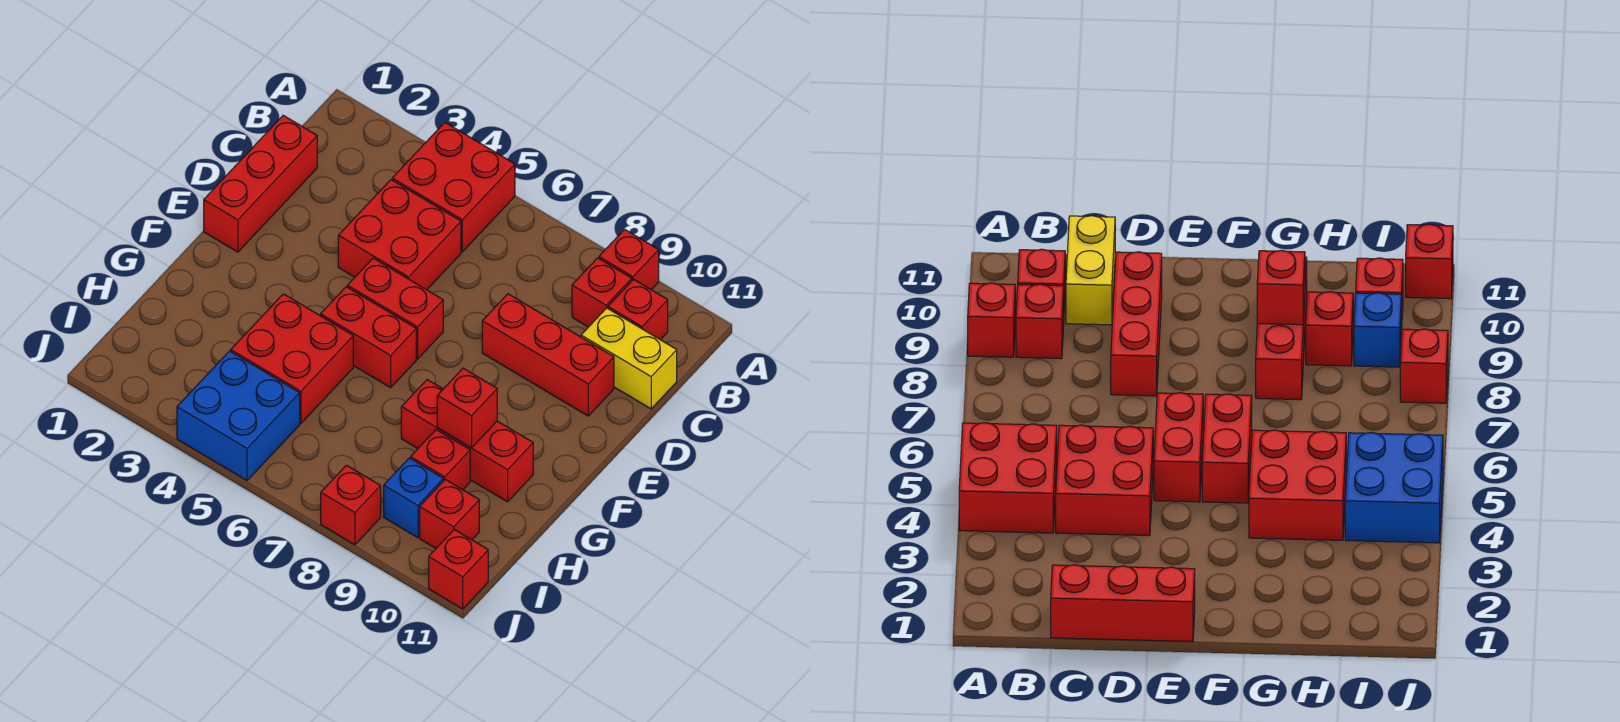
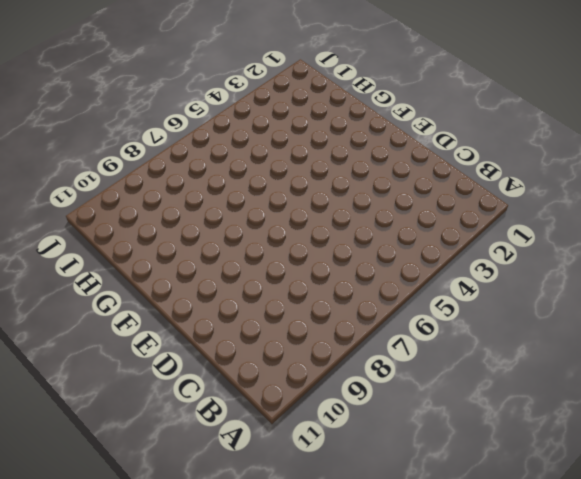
none -> red 2x2 brick [392,123,515,252]
none -> red 1x1 brick [599,229,659,290]
none -> red 1x1 brick [572,258,632,327]

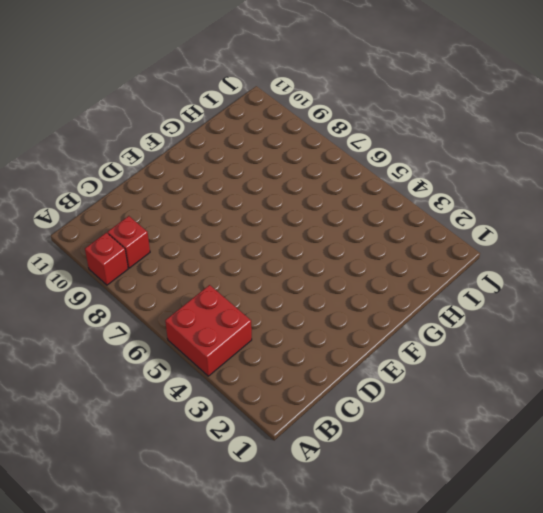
none -> red 1x1 brick [608,279,668,340]
none -> red 1x3 brick [204,115,317,252]
none -> red 2x2 brick [338,180,461,290]

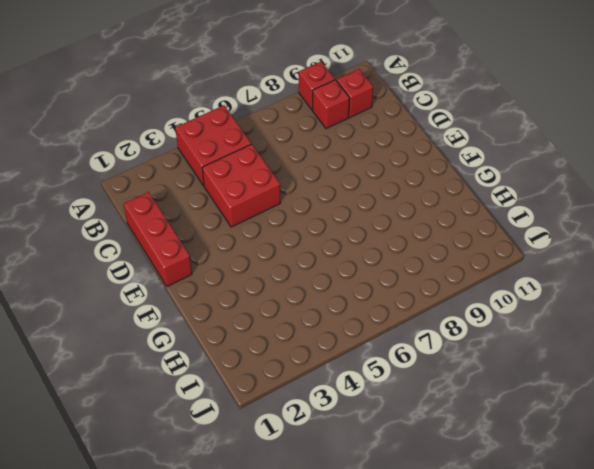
none -> yellow 1x2 brick [581,308,677,409]
none -> red 1x3 brick [482,294,614,416]
none -> red 1x2 brick [347,258,443,359]

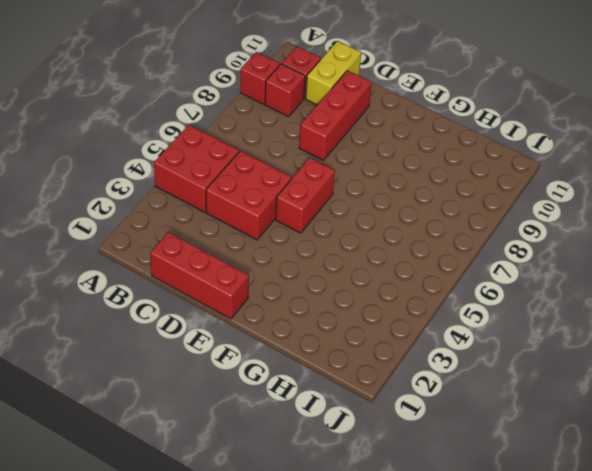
none -> red 1x2 brick [321,287,416,388]
none -> red 2x2 brick [231,294,353,423]
none -> red 1x3 brick [401,380,533,502]

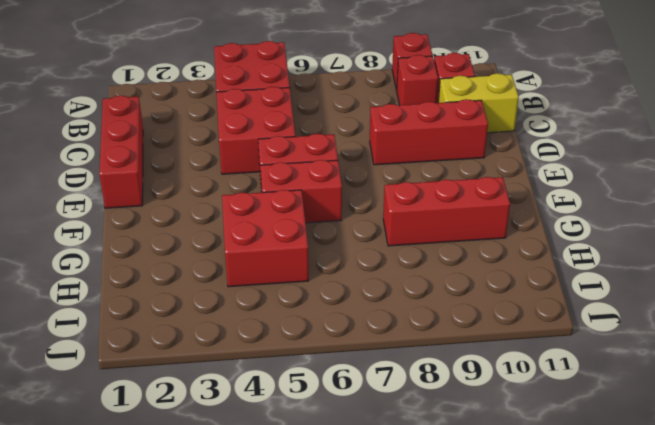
none -> red 1x1 brick [411,430,470,490]
none -> blue 2x2 brick [177,351,300,480]
none -> blue 1x1 brick [384,458,443,538]

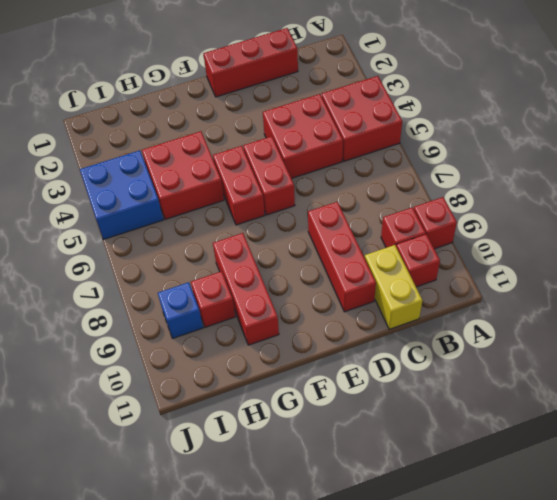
none -> red 1x1 brick [420,480,479,548]
none -> red 1x1 brick [321,465,381,545]
none -> red 1x1 brick [429,529,488,609]

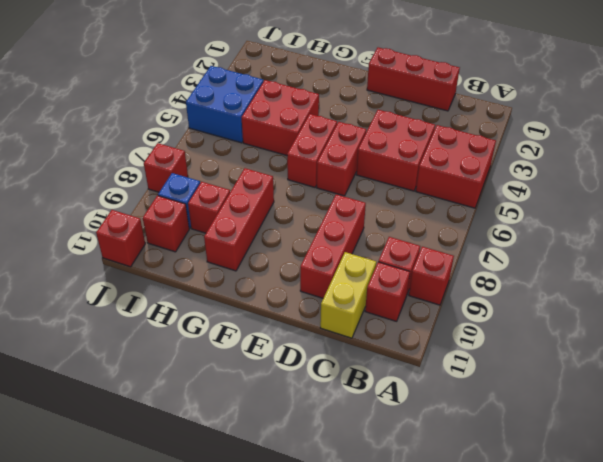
none -> red 1x1 brick [437,368,497,448]

